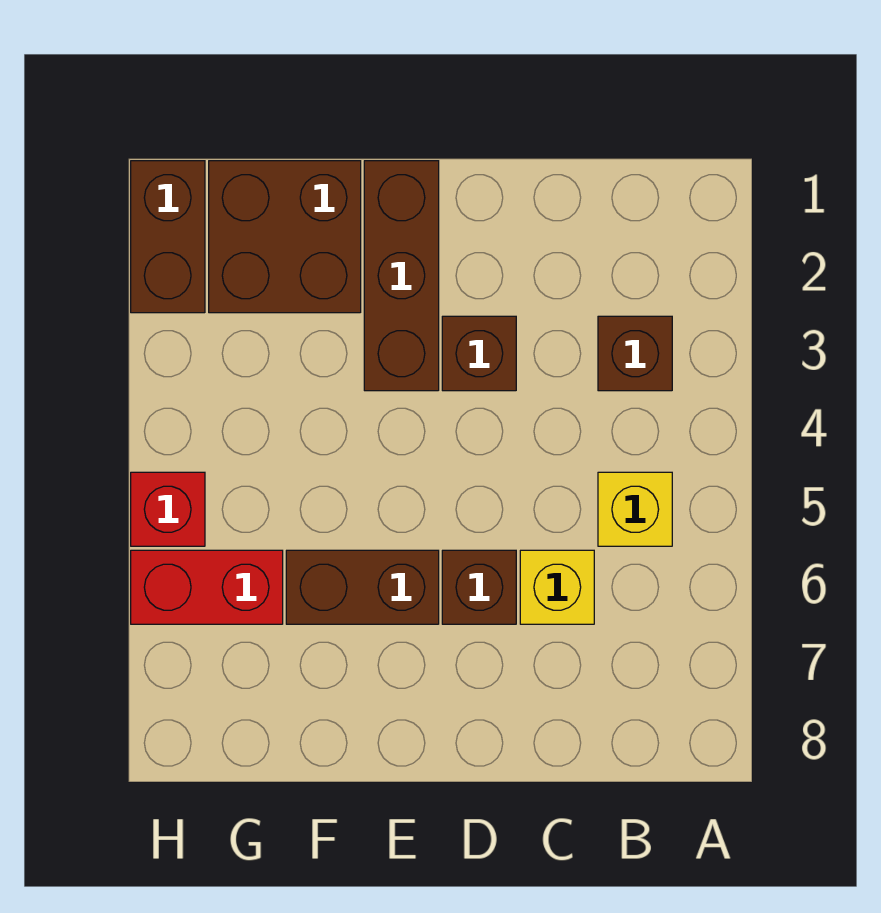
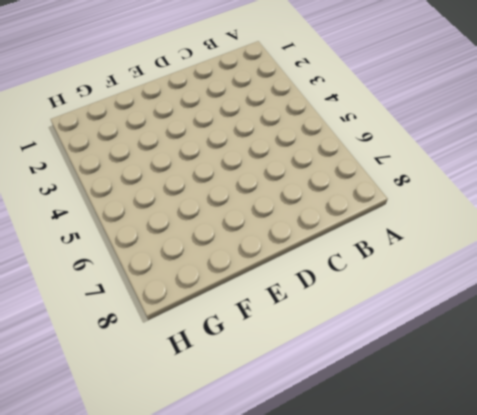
none -> brown 1x1 brick [598,316,672,391]
none -> yellow 1x1 brick [598,472,672,546]

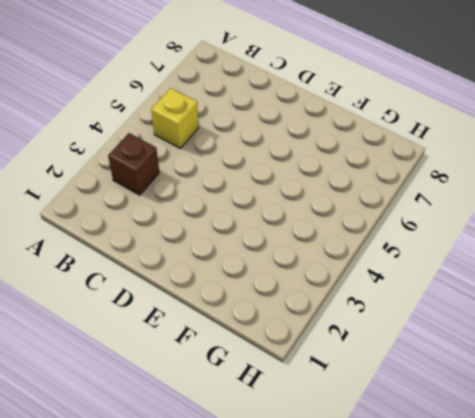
none -> yellow 1x1 brick [520,550,594,624]
none -> brown 1x1 brick [442,316,516,391]

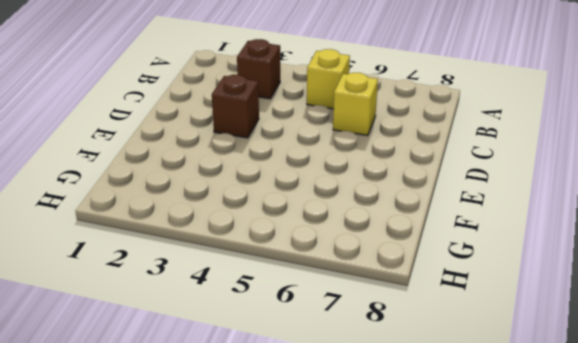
none -> brown 1x1 brick [442,550,516,624]
none -> brown 1x3 brick [364,161,439,391]

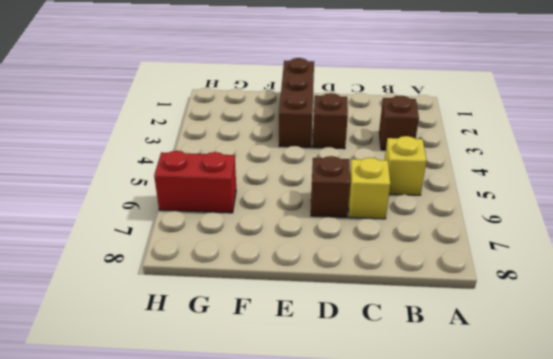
none -> brown 1x2 brick [286,550,439,624]
none -> brown 2x2 brick [209,161,361,313]

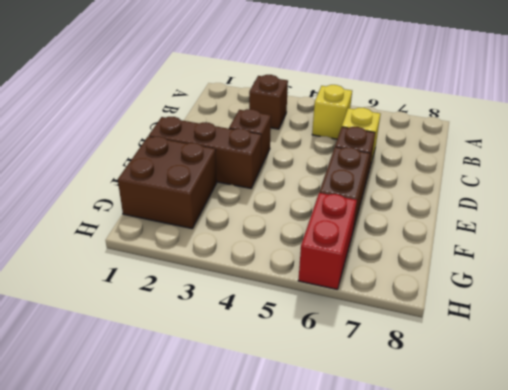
none -> brown 1x2 brick [131,161,205,313]
none -> red 1x1 brick [131,472,205,546]

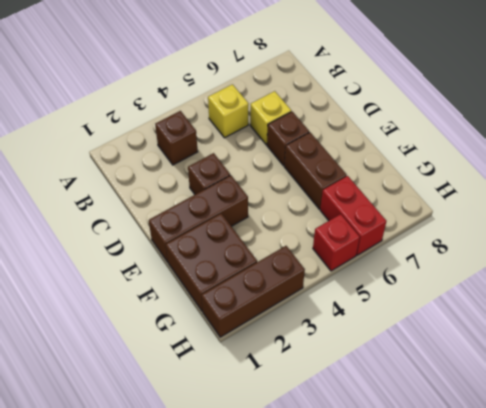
brown 1x3 brick [202,246,305,337] -> brown 1x2 brick [131,161,205,313]

